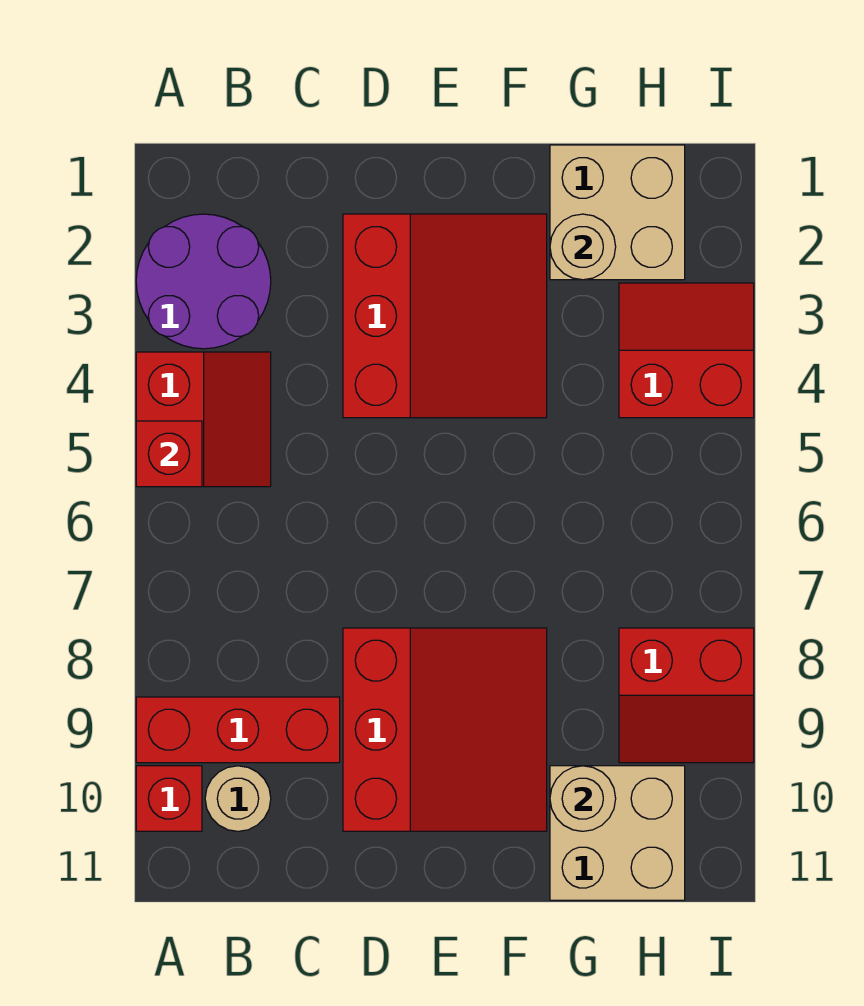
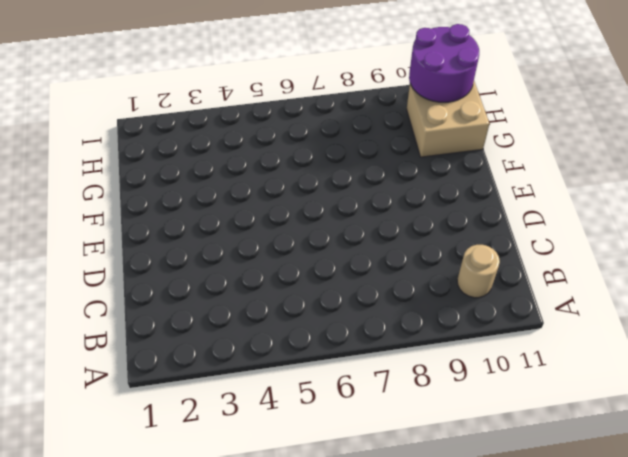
purple 2x2 round brick [409,24,479,102] -> purple 2x2 round brick moved to [136,214,271,349]
none -> red 2x2 slope [136,352,271,487]
none -> red 1x3 brick [136,697,340,763]
none -> red 1x1 brick [136,766,202,831]

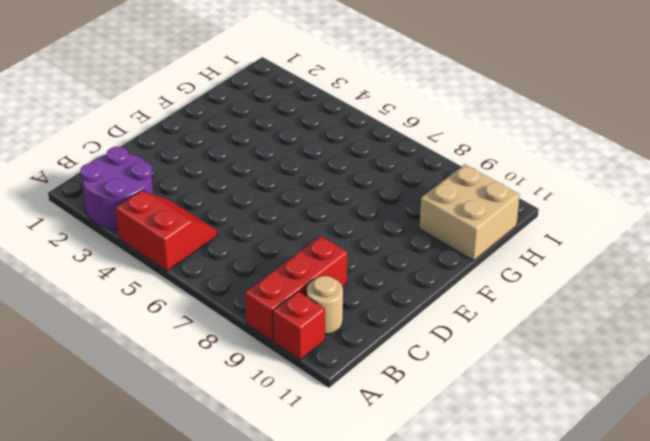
none -> red 3x3 slope [343,214,547,418]
none -> red 3x3 slope [343,628,547,831]
none -> tan 2x2 brick [550,145,685,280]

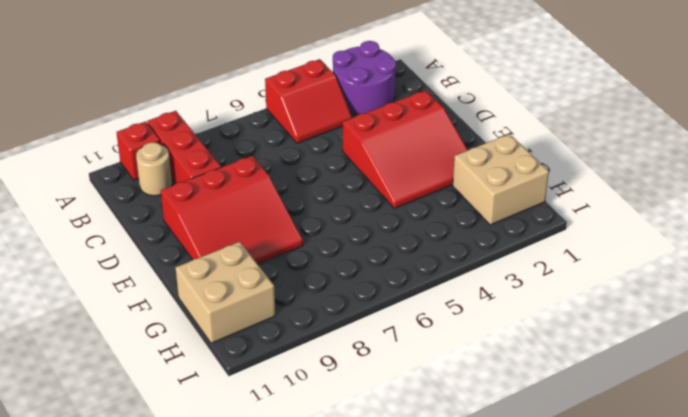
none -> red 2x2 slope [619,283,754,418]
none -> red 2x2 slope [619,628,754,763]
none -> red 1x1 brick [136,421,202,487]

